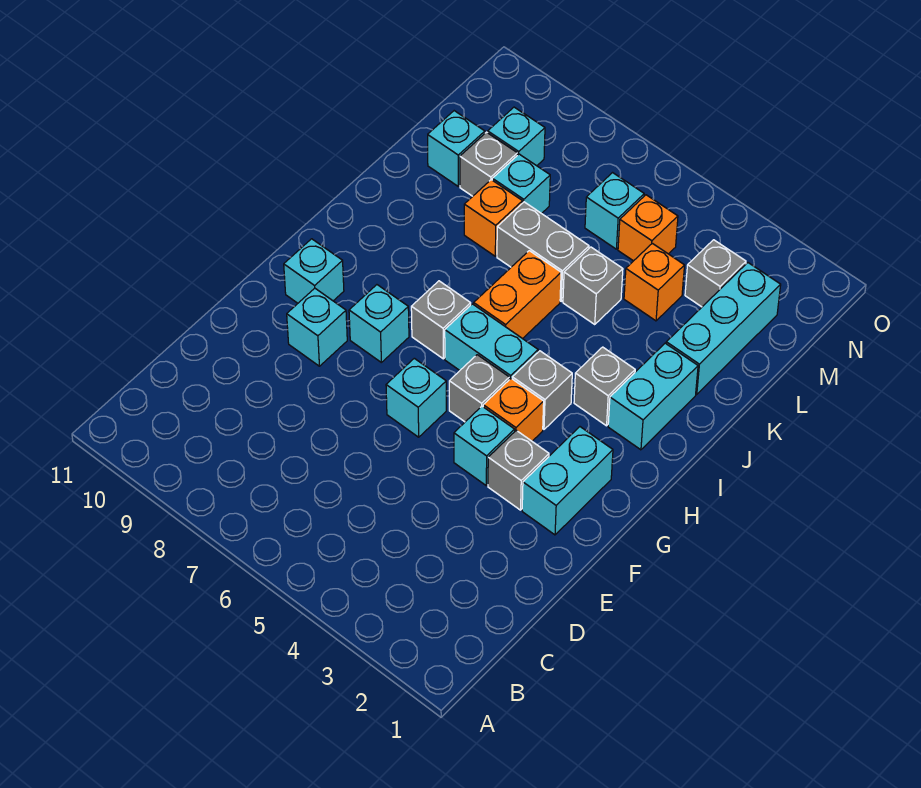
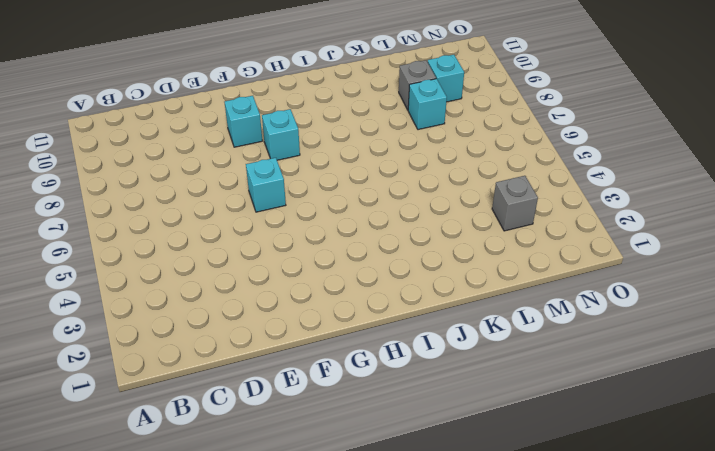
none -> cyan 1x2 brick [522,427,613,535]
none -> grey 1x1 brick [488,430,549,510]
none -> cyan 1x1 brick [454,406,515,485]

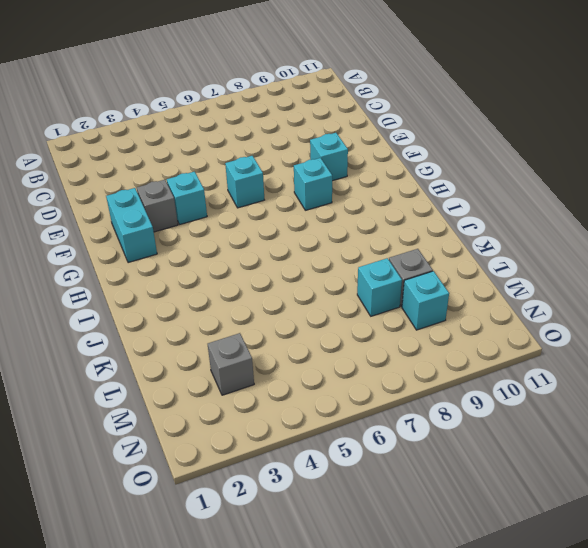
none -> orange 1x1 brick [483,379,544,441]
none -> grey 1x1 brick [449,355,509,422]
none -> cyan 1x1 brick [284,239,344,303]

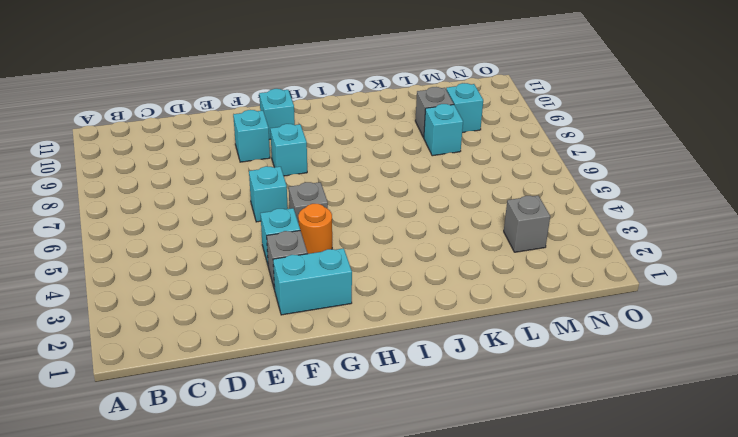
orange 1x1 round brick [298,204,332,254] -> orange 1x1 brick [483,379,544,441]
none -> grey 1x1 brick [512,351,572,429]
none -> cyan 1x2 brick [445,304,538,380]
none -> grey 1x1 brick [411,281,471,359]

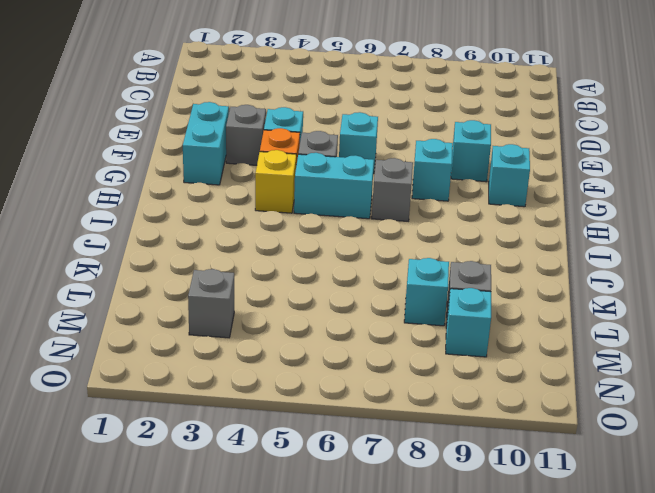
yellow 1x1 brick [255,150,296,213] -> grey 1x1 brick [512,351,572,429]
none -> cyan 1x2 brick [608,343,698,450]
none -> grey 1x1 brick [574,347,635,426]
none -> orange 1x2 brick [474,251,561,339]

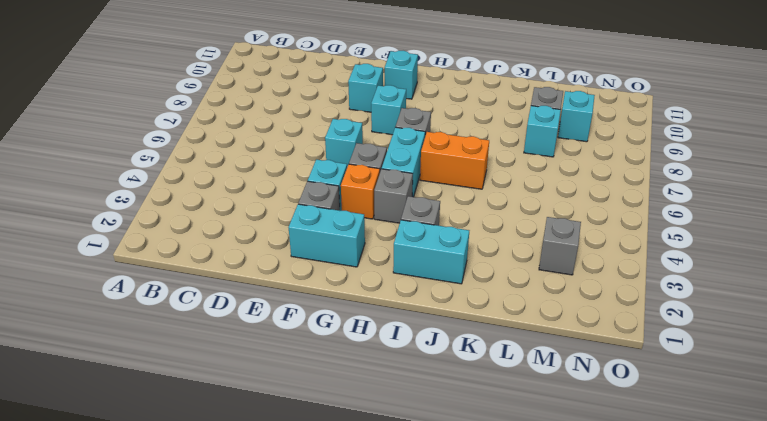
none -> cyan 1x3 brick [666,263,781,394]
none -> grey 1x1 brick [563,247,623,324]
none -> grey 1x2 brick [497,202,589,301]

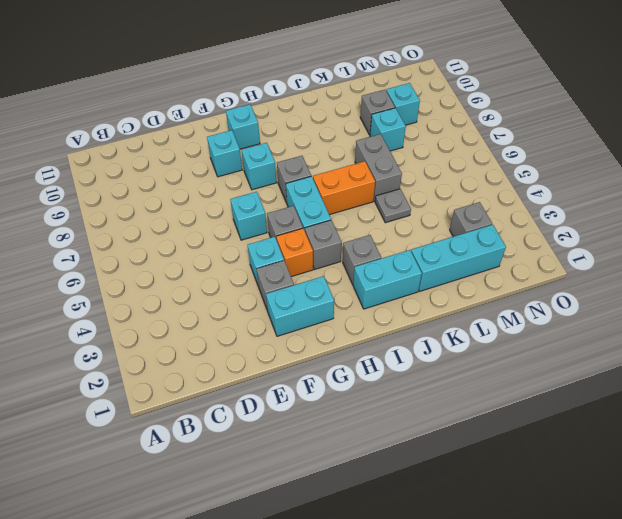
grey 1x1 plate [375,189,411,223] -> grey 1x1 brick [563,247,623,324]
none -> orange 1x1 brick [464,180,522,256]
none -> orange 1x1 brick [624,243,685,321]
none -> cyan 1x1 brick [428,111,485,186]

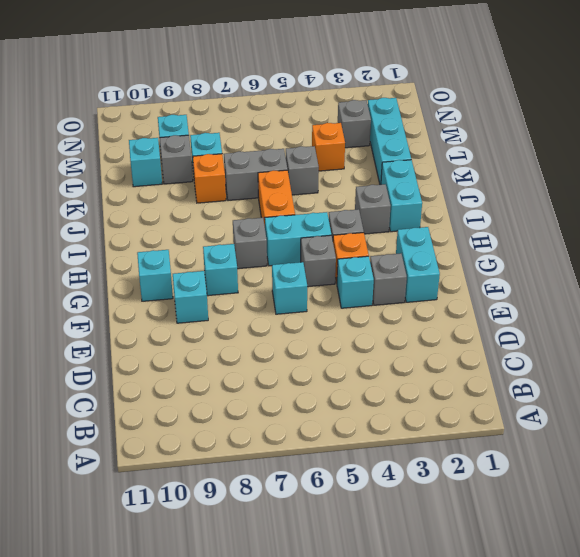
none -> orange 1x1 brick [618,195,678,261]
none -> cyan 1x1 brick [585,173,644,249]

